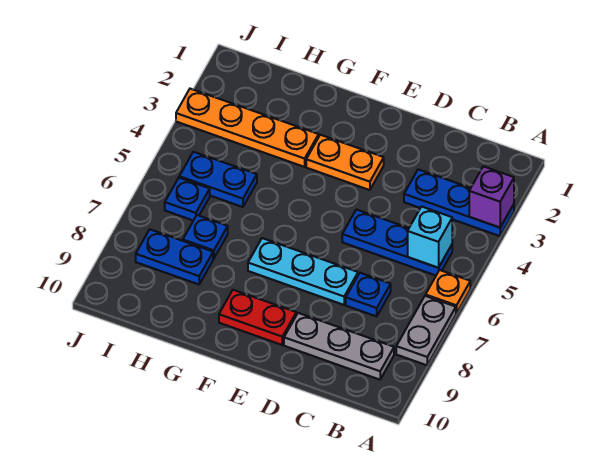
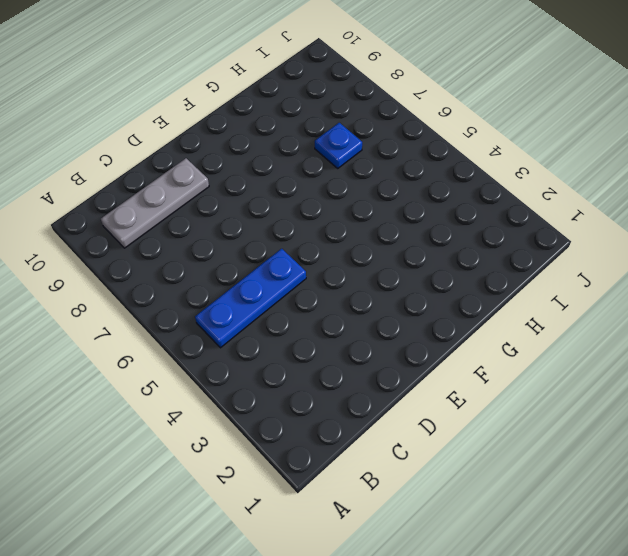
none -> blue 1x3 plate [404,169,514,236]
none -> orange 1x1 plate [426,270,470,314]
none -> grey 1x2 plate [396,296,456,365]

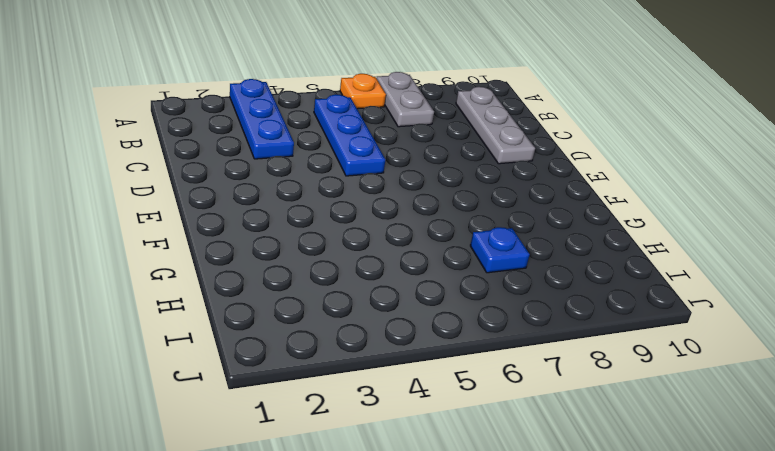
grey 1x2 plate [376,72,434,127] -> grey 1x2 plate turned to [396,296,456,365]
none -> blue 1x1 plate [346,273,391,316]
none -> cyan 1x3 plate [248,238,358,305]
none -> orange 1x2 plate [306,135,384,190]

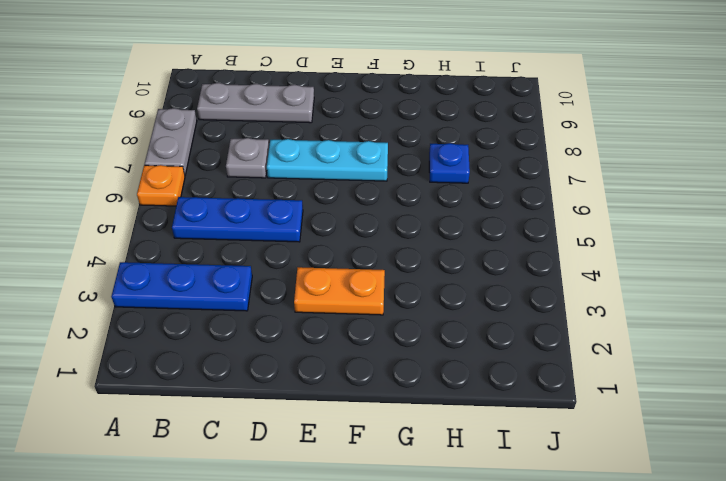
grey 1x1 plate [226,138,269,178] -> blue 1x1 plate [346,273,391,316]
none -> red 1x2 plate [219,290,296,345]
none -> orange 1x4 plate [176,89,319,167]
none -> blue 1x2 plate [179,152,257,207]

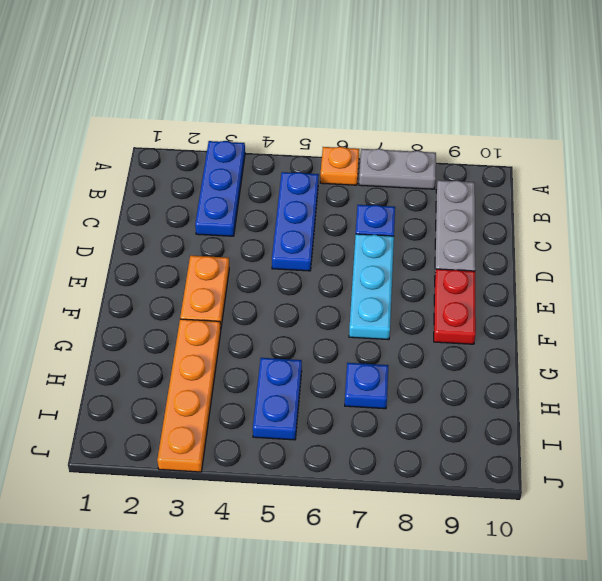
none -> blue 1x2 plate [136,229,213,284]
none -> blue 1x1 plate [165,178,210,221]
none -> purple 1x1 brick [469,166,514,228]

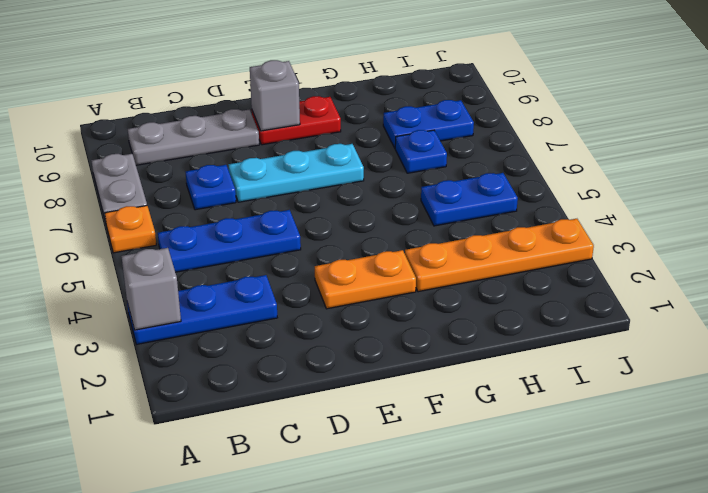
grey 1x1 brick [121,248,181,330] -> purple 1x1 brick [469,166,514,228]
grey 1x1 brick [250,60,300,131] -> none
none -> blue 1x1 plate [165,178,210,221]
none -> cyan 1x1 brick [408,207,452,268]

